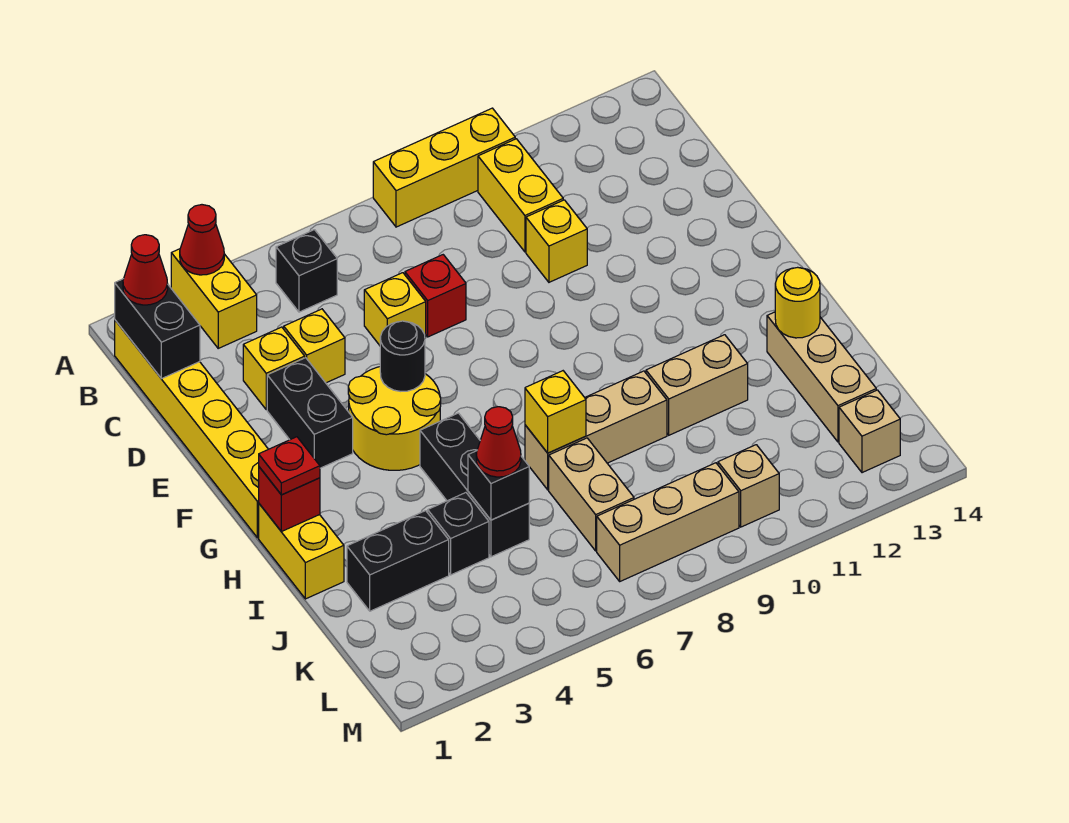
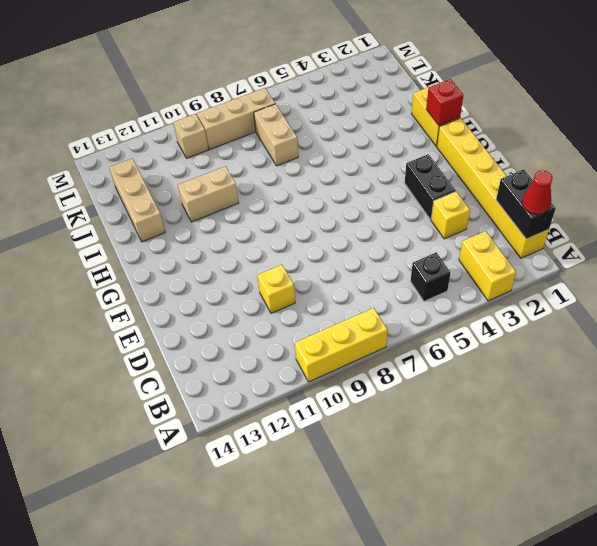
none -> yellow 1x2 brick [478,139,563,252]
none -> yellow 1x1 brick [284,309,345,383]
none -> yellow 1x1 brick [364,273,426,345]
none -> red 1x1 brick [405,255,466,337]

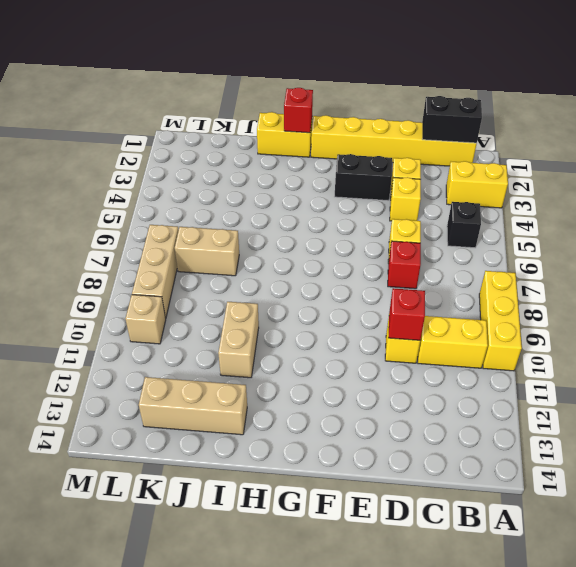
red 1x1 brick [389,288,425,340] -> none
none -> yellow 2x2 round brick [348,367,441,470]
none -> black 1x3 brick [420,413,529,557]
none -> tan 1x3 brick [525,371,667,490]
none -> black 1x2 brick [347,511,449,611]

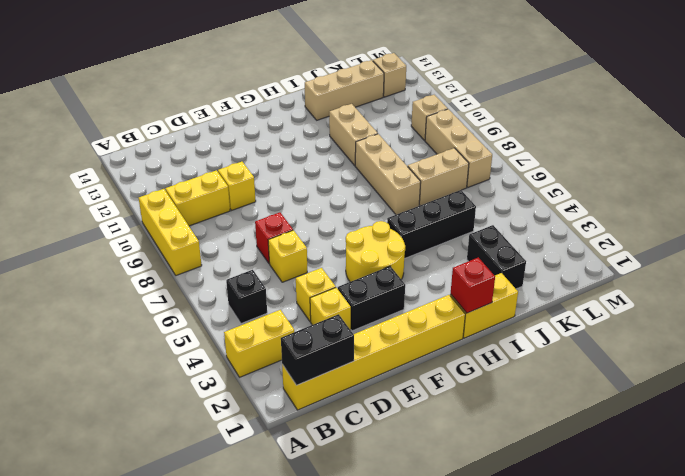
none -> black 1x1 brick [428,493,489,575]
none -> red 1x1 cone [180,205,224,275]
none -> black 1x1 round brick [380,321,425,391]
none -> yellow 1x1 brick [525,371,586,453]

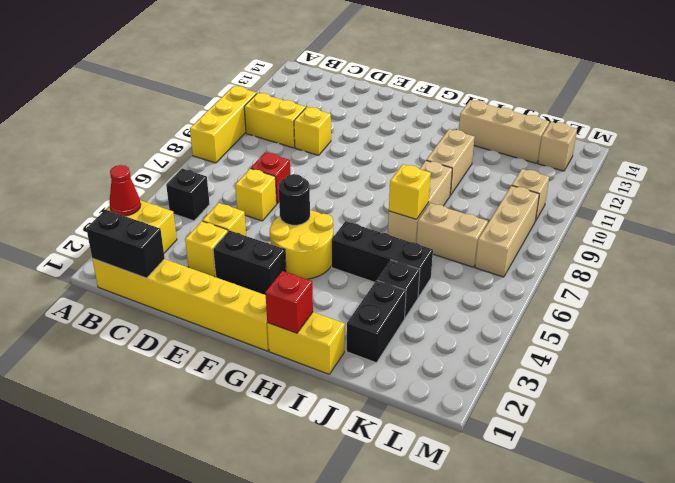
none -> yellow 1x1 round brick [775,267,820,338]
none -> black 1x1 brick [468,451,529,520]
none -> red 1x1 cone [123,235,168,305]
none -> red 1x1 plate [259,437,320,495]

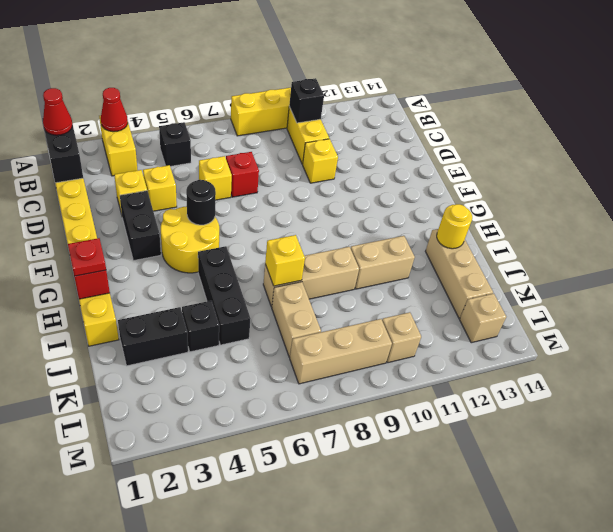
black 1x1 brick [289,78,324,123] -> black 1x1 brick moved to [468,451,529,520]
none -> red 1x1 cone [476,407,521,477]

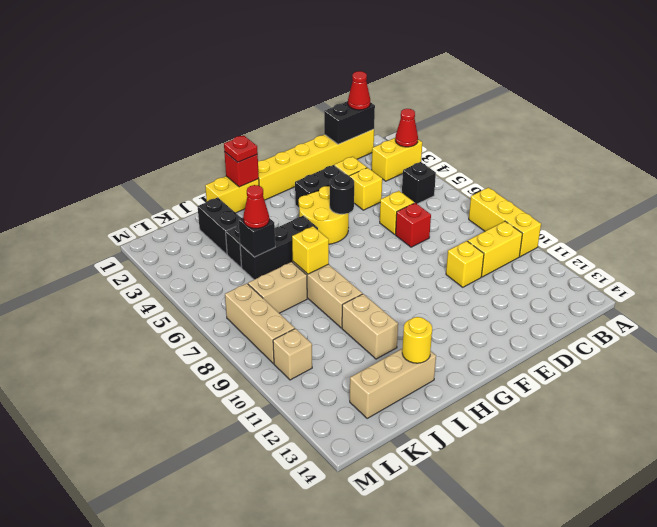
none -> tan 1x1 brick [839,390,900,473]

